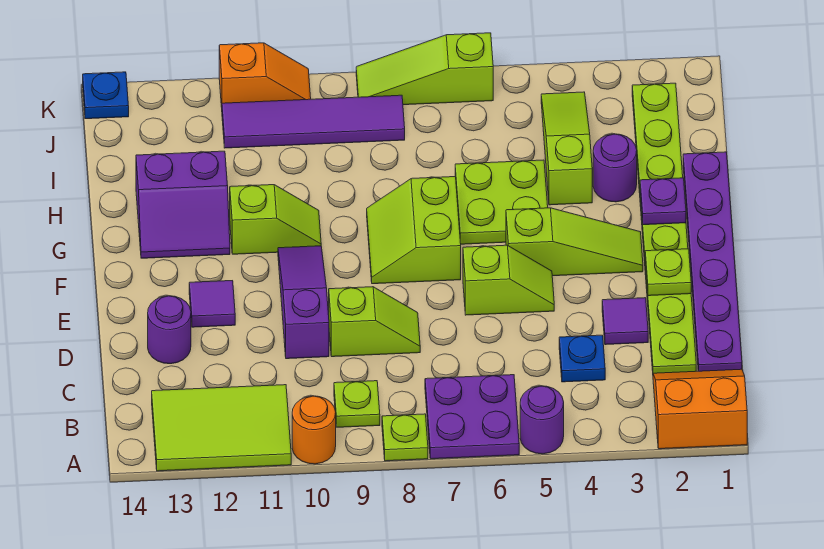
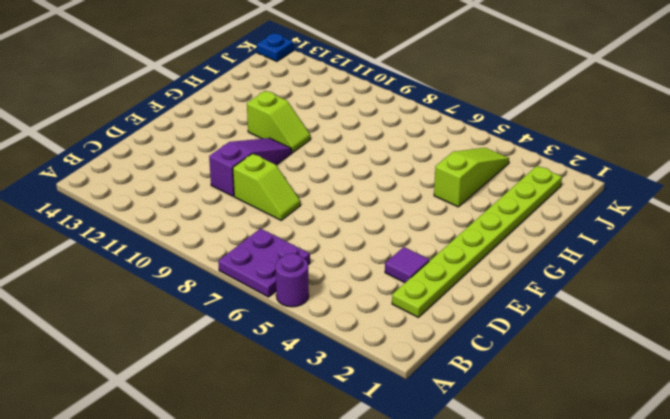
none -> orange 2x2 slope [653,369,747,449]
none -> lime 1x1 plate [382,414,428,461]
none -> orange 1x1 round brick [292,396,336,464]

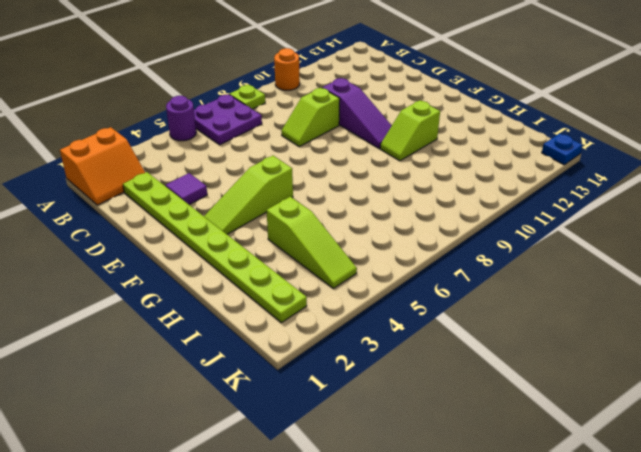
none -> lime 2x3 tile [152,385,291,471]
none -> lime 1x1 plate [334,381,380,427]
none -> purple 1x6 plate [683,152,742,371]

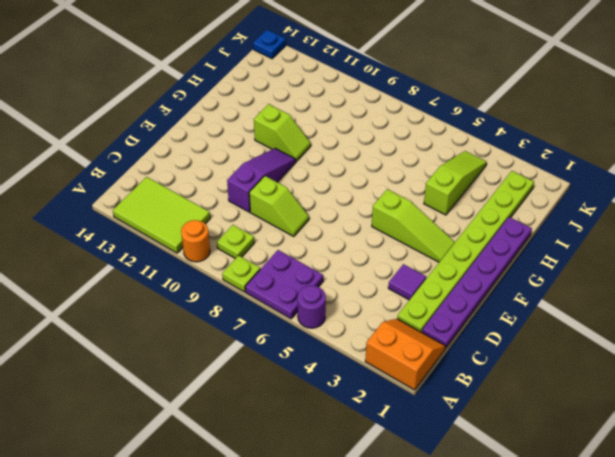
none -> blue 1x1 plate [559,335,605,382]
none -> purple 1x1 round brick [148,296,191,364]
none -> lime 1x2 slope [463,245,554,315]

